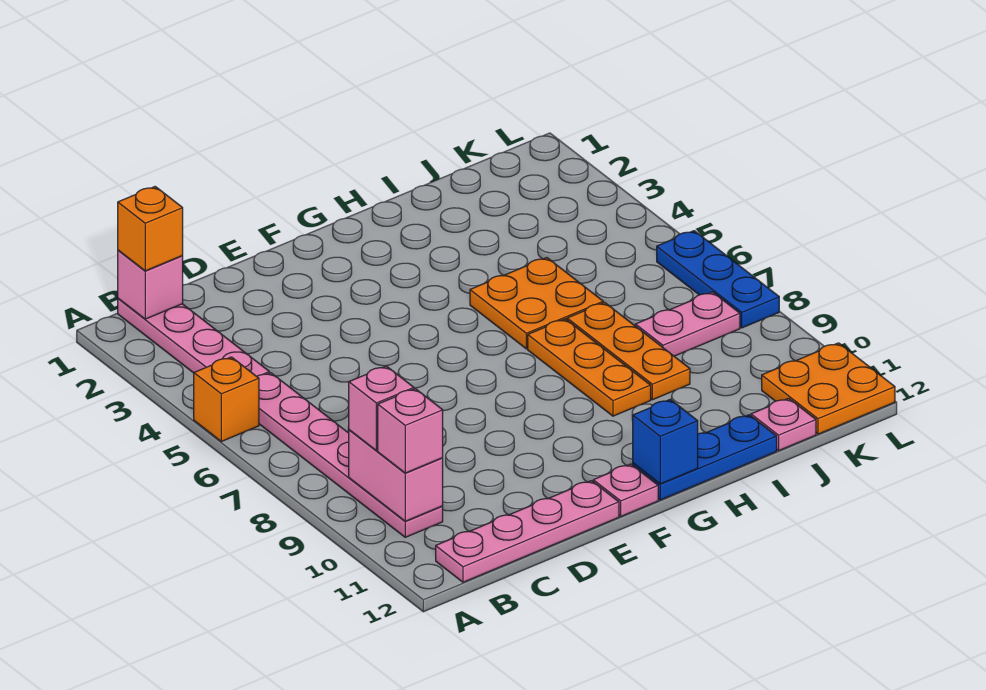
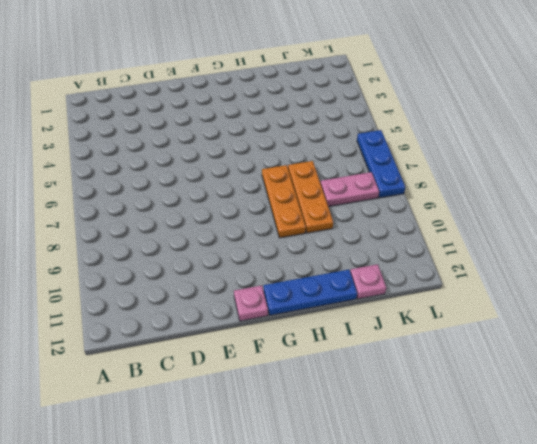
none -> orange 1x1 brick [194,357,259,441]
none -> pink 1x4 plate [118,299,269,376]
none -> pink 1x6 plate [257,373,443,537]

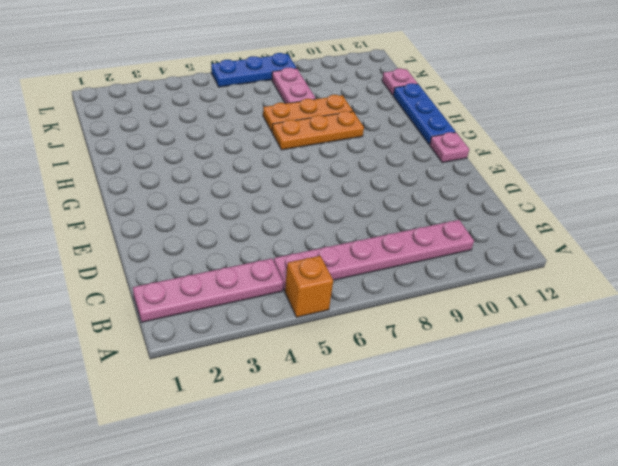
none -> pink 1x4 plate [436,481,619,582]
none -> orange 2x2 plate [470,258,603,349]
none -> orange 2x2 plate [762,343,895,434]

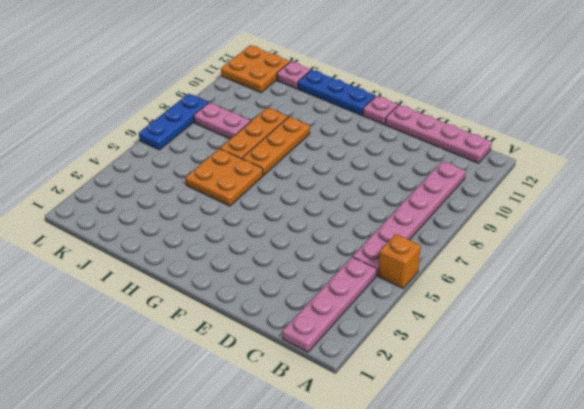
none -> pink 1x1 brick [118,250,183,319]
none -> pink 1x2 brick [349,430,443,521]
none -> blue 1x1 brick [633,400,698,484]

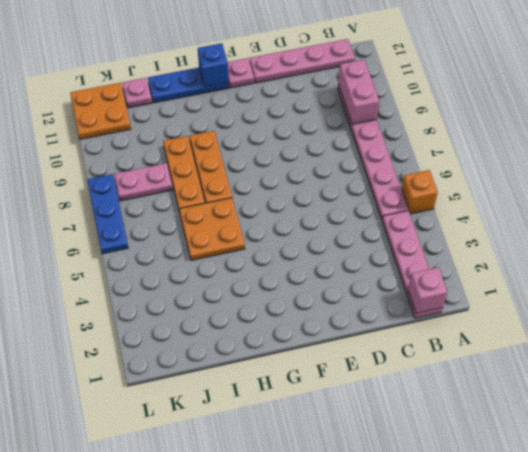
none -> orange 1x1 brick [118,187,183,271]
none -> pink 1x1 brick [348,366,414,451]
none -> pink 1x1 brick [378,389,443,473]

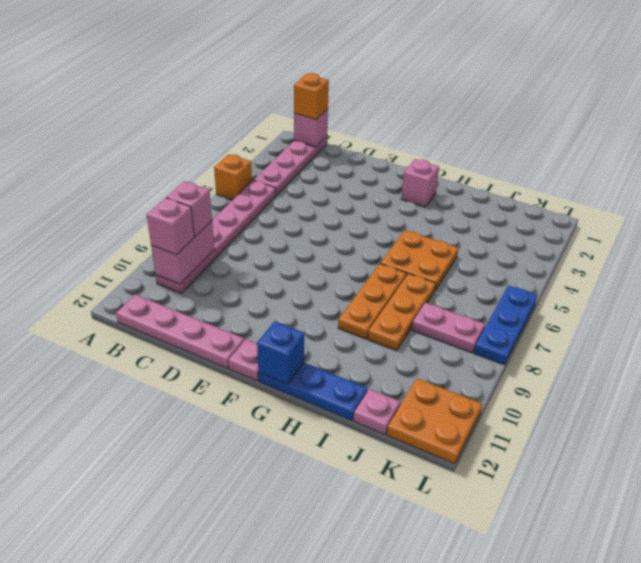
pink 1x1 brick [401,159,439,207] -> none

